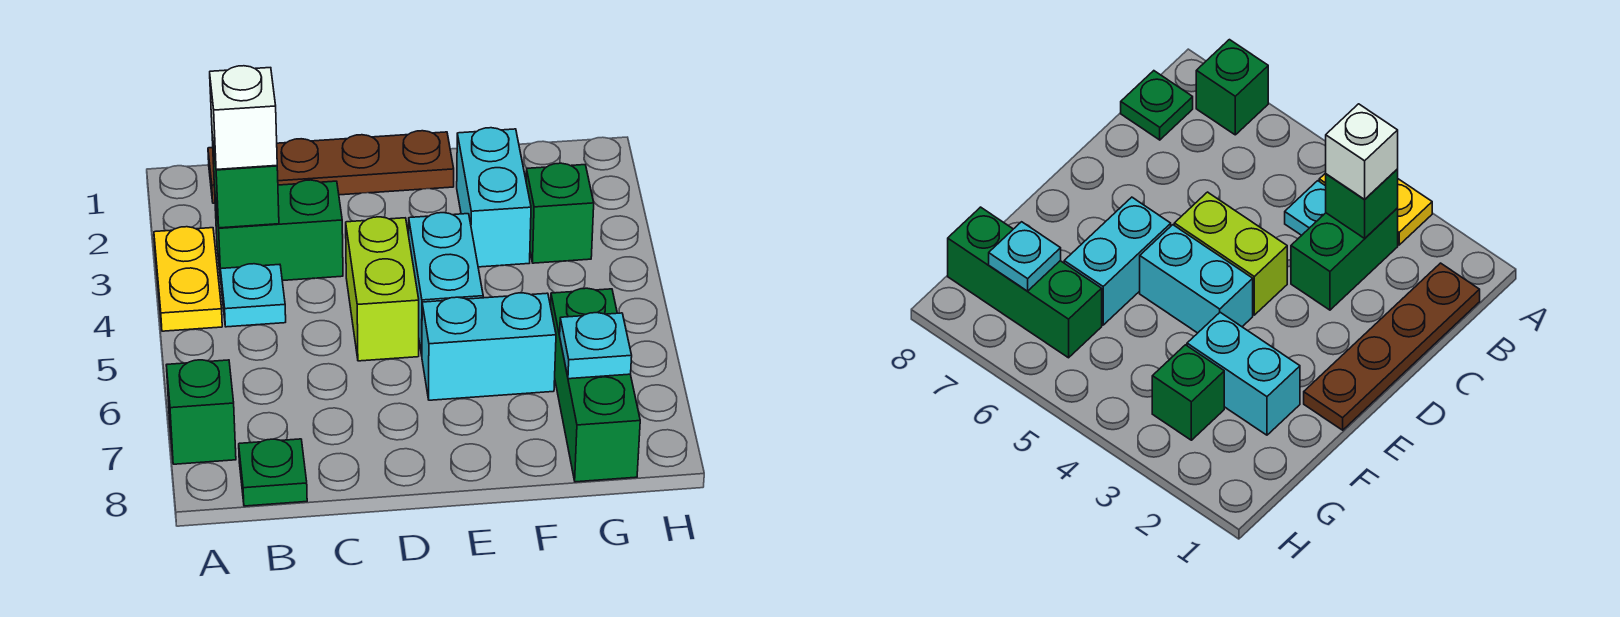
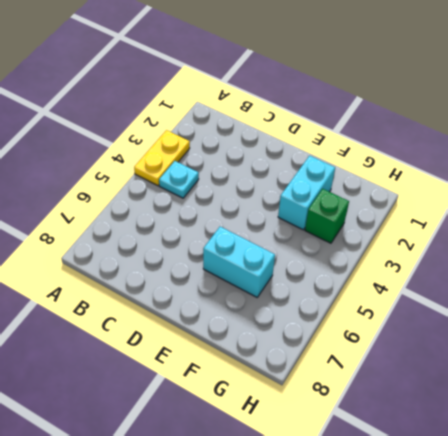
none -> green 1x1 brick [166,360,236,464]
none -> brown 1x4 plate [208,131,454,203]
none -> green 1x2 brick [215,180,343,281]

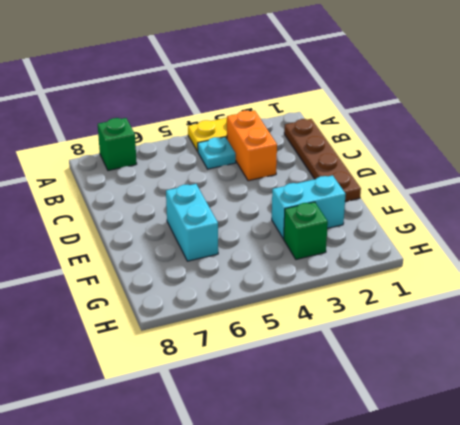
orange 1x2 brick [227,111,277,181] -> green 1x2 brick [215,180,343,281]
none -> green 1x1 plate [239,439,307,506]
none -> lime 1x2 brick [346,217,419,361]
none -> cyan 1x2 brick [409,213,483,355]

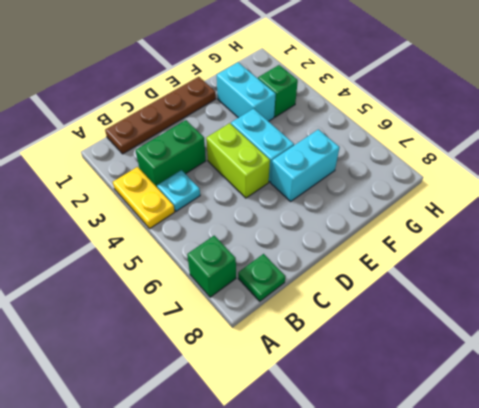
none -> green 1x3 brick [551,288,640,482]
none -> green 1x1 brick [212,135,279,228]
none -> cyan 1x1 plate [560,313,632,379]

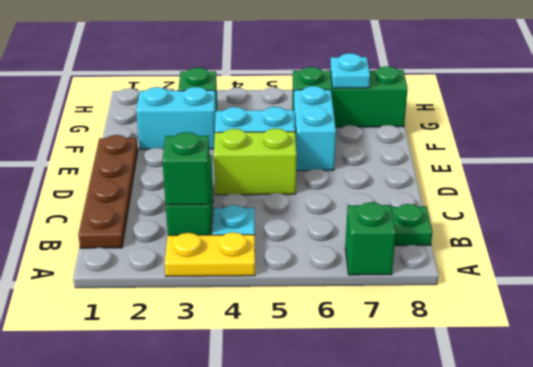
none -> white 1x1 brick [210,66,277,170]

